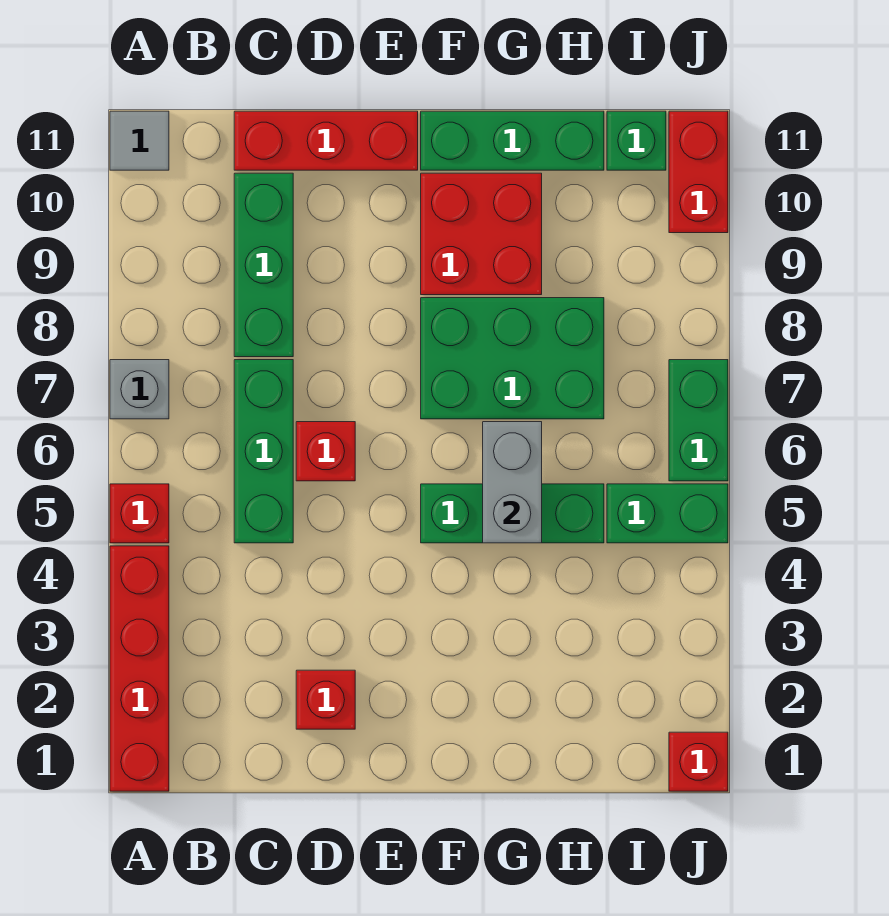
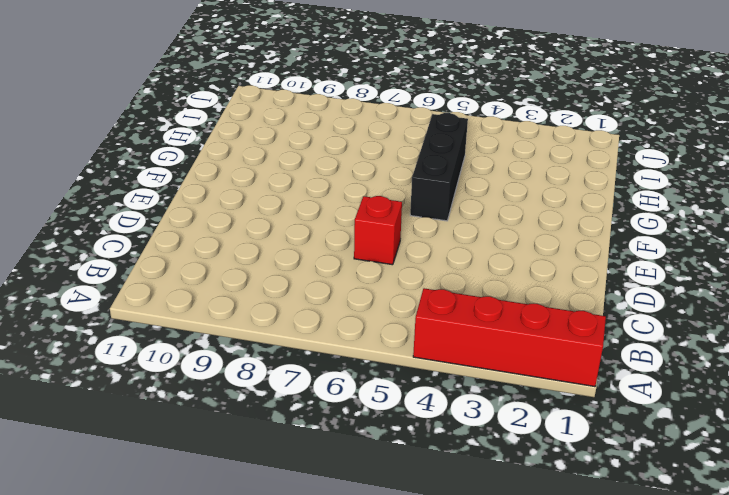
black 1x3 brick [410,113,468,221] -> green 1x3 brick [421,484,604,543]
none -> red 1x1 brick [110,484,169,543]
none -> grey 1x1 brick [110,360,169,419]
none -> grey 1x1 tile [110,111,169,170]

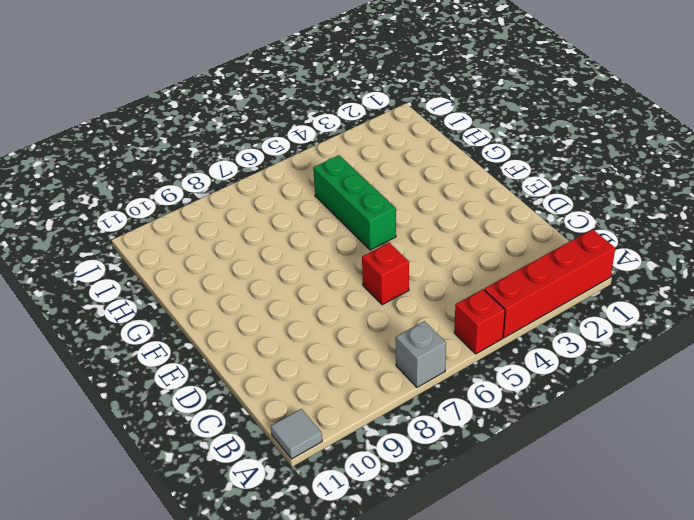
none -> green 1x3 brick [234,360,293,543]
none -> green 1x3 brick [234,173,293,357]
none -> red 1x3 brick [234,111,418,170]

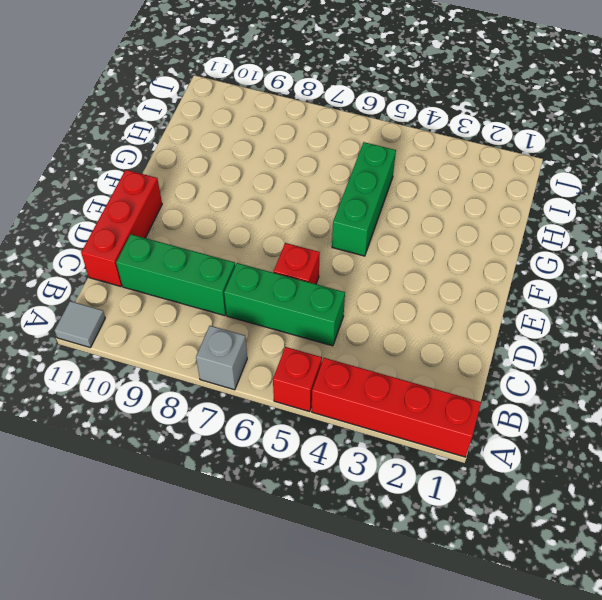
none -> red 1x1 brick [296,670,355,729]
none -> green 2x3 brick [421,298,604,419]
none -> red 2x2 brick [421,173,542,295]

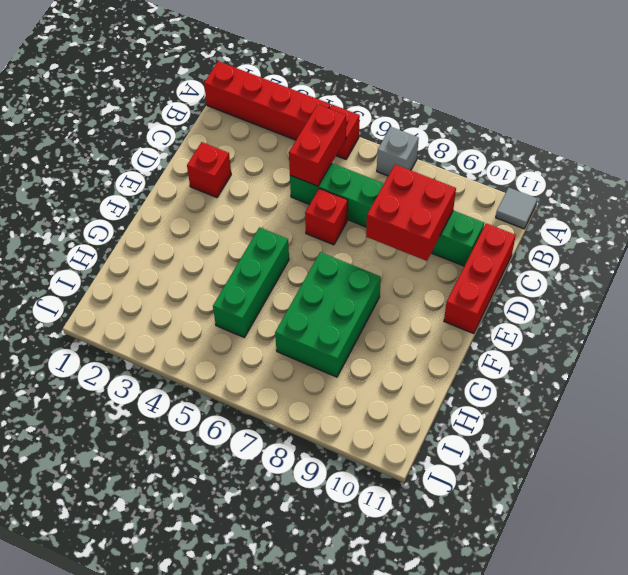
red 1x2 brick [289,105,346,186] -> red 1x2 brick turned to [669,111,728,233]
red 2x2 brick [366,164,456,261] -> red 2x2 brick moved to [421,173,542,295]
none -> green 1x3 brick [421,111,604,170]
none -> green 1x2 brick [607,484,728,543]
none -> green 1x1 brick [607,111,666,170]

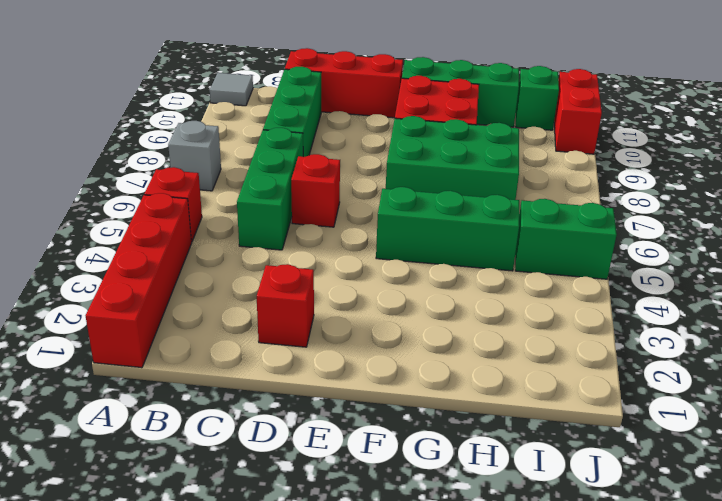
none -> red 1x1 brick [669,732,728,791]
none -> green 1x2 brick [669,360,728,481]
none -> grey 1x2 brick [483,422,542,543]

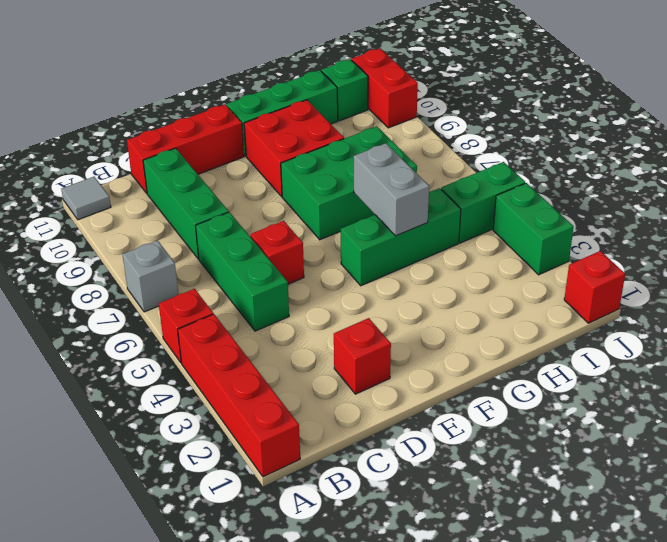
green 1x2 brick [493,183,574,275] -> green 1x2 brick moved to [669,360,728,481]

